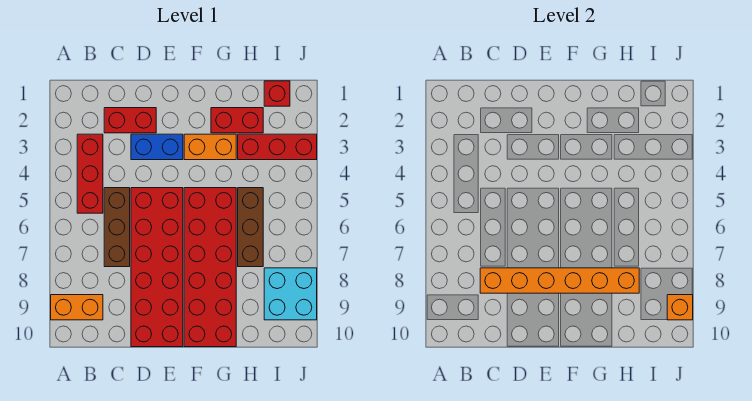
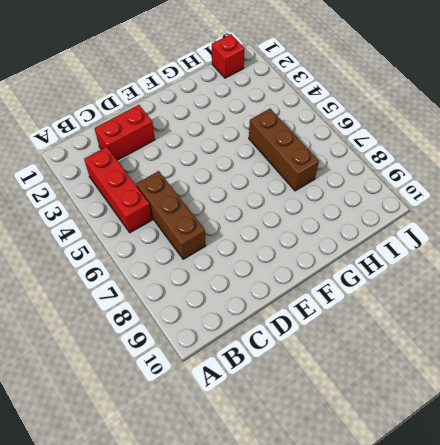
none -> orange 1x2 brick [51,295,103,320]
none -> blue 1x2 brick [131,134,183,160]
none -> red 2x6 brick [131,188,183,347]

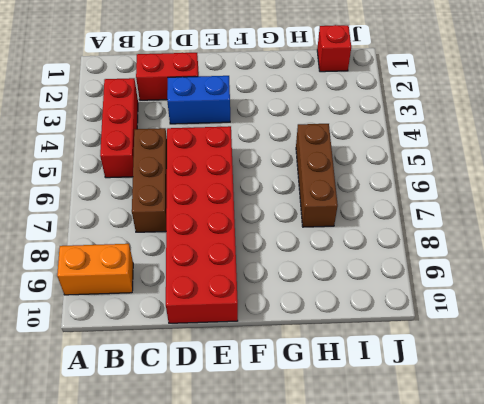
none -> orange 1x2 brick [184,134,236,160]
none -> red 2x6 brick [184,188,236,347]
none -> red 1x2 brick [211,108,263,133]

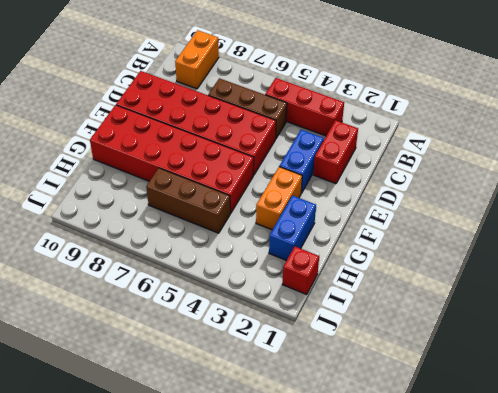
blue 1x2 brick [269,196,316,261] -> red 1x2 brick [211,108,263,133]
none -> red 1x3 brick [238,134,317,160]
none -> cyan 2x2 brick [264,268,317,320]
none -> orange 1x6 brick [480,268,639,293]

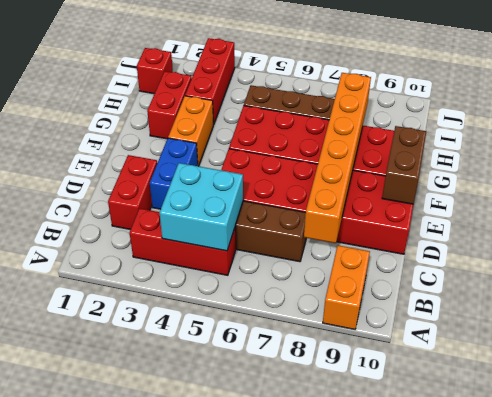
cyan 2x2 brick [160,163,243,251] -> cyan 2x2 brick moved to [264,268,317,320]
brown 1x2 brick [382,126,426,204] -> none
none -> orange 1x1 brick [667,295,693,320]

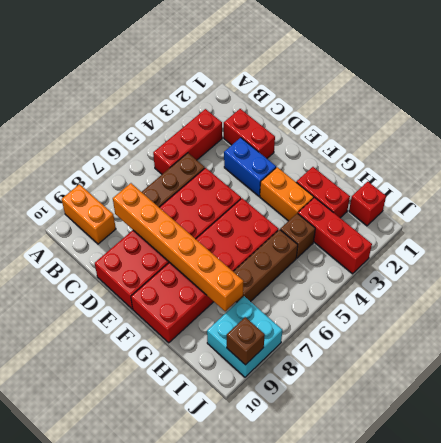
brown 1x1 brick [280,213,315,258] -> none
brown 1x1 brick [227,317,265,365] -> orange 1x1 brick [667,295,693,320]

